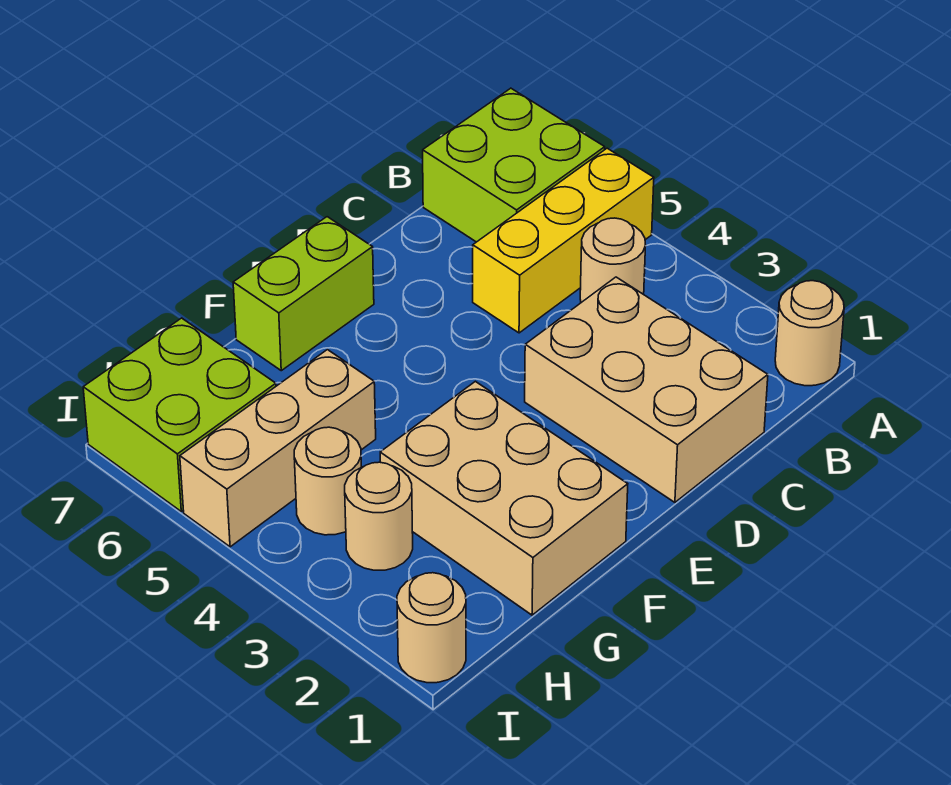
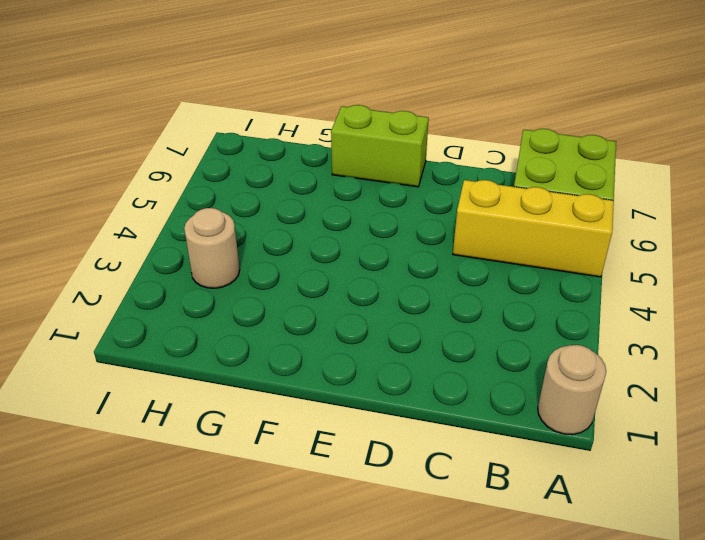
none -> tan 1x1 round brick [580,218,646,302]
none -> tan 2x3 brick [525,277,768,502]
none -> tan 2x3 brick [380,381,628,615]

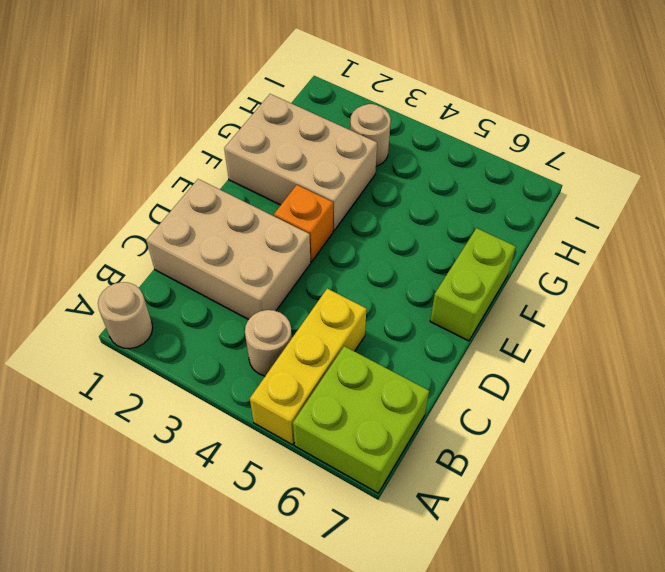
orange 1x1 brick [274,185,333,262] -> none
none -> tan 1x3 brick [180,350,376,547]
none -> tan 1x1 round brick [294,427,361,535]
none -> lime 2x2 brick [83,318,276,511]

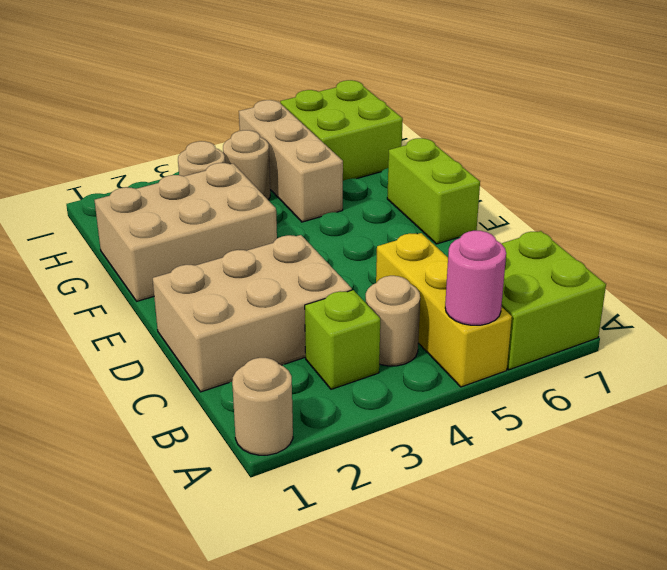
pink 1x1 round brick [445,231,506,325] -> none
lime 1x1 brick [305,290,380,389] -> none
none -> tan 1x1 round brick [397,573,466,683]

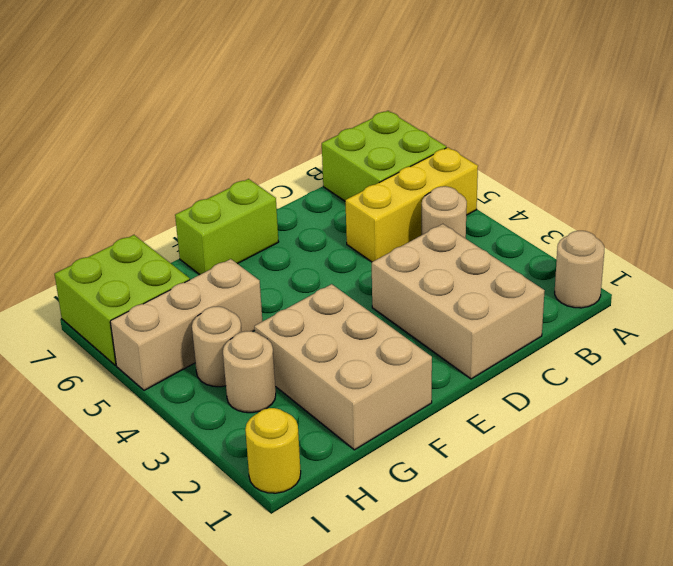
yellow 1x1 round brick [245,408,301,493] -> tan 1x1 round brick [397,573,466,683]

